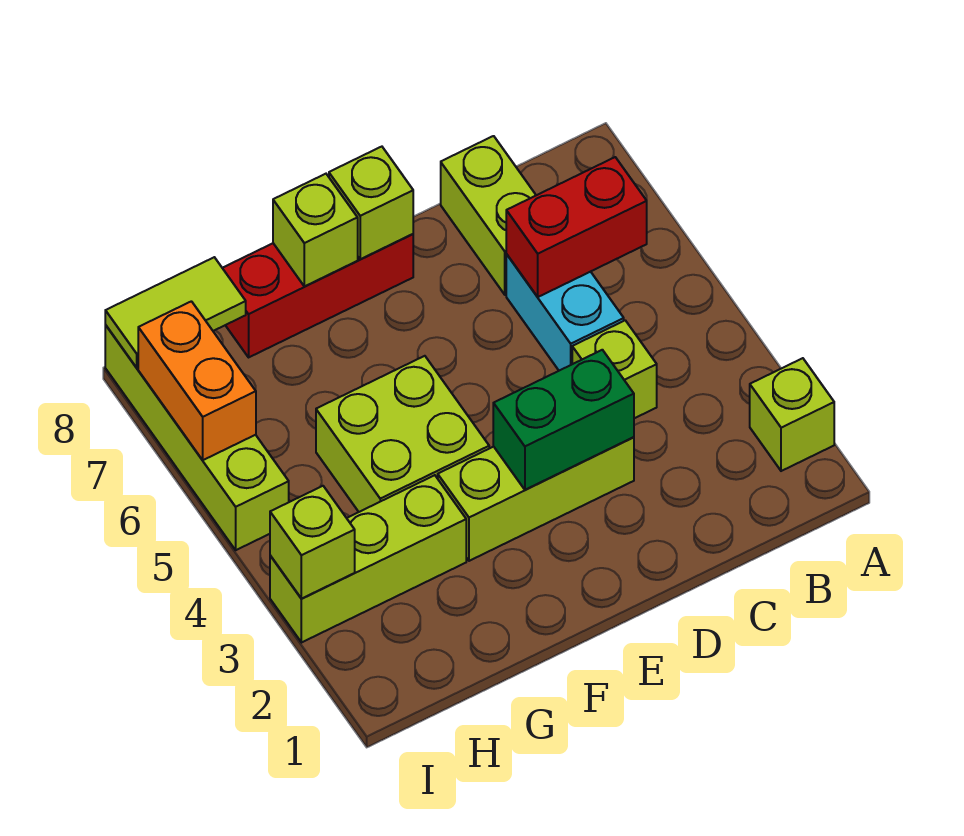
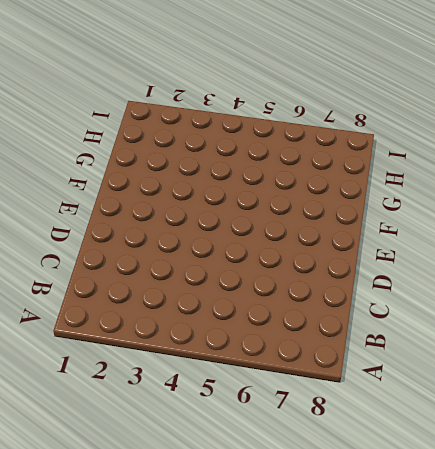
none -> lime 1x1 brick [750,358,834,471]
none -> lime 1x1 brick [572,320,657,418]
none -> cyan 1x2 brick [506,254,624,371]

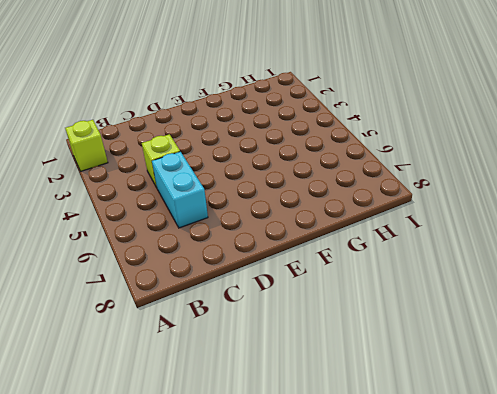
none -> lime 1x2 brick [441,136,536,295]
none -> lime 1x3 brick [438,437,634,561]
none -> red 1x3 brick [223,234,413,357]

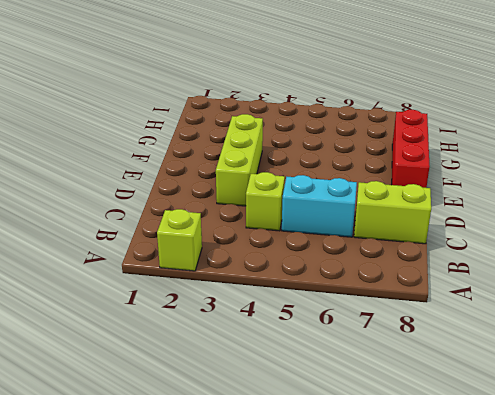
none -> lime 2x2 brick [316,356,489,512]
none -> lime 1x3 brick [270,475,466,643]
none -> lime 1x4 brick [105,325,289,550]

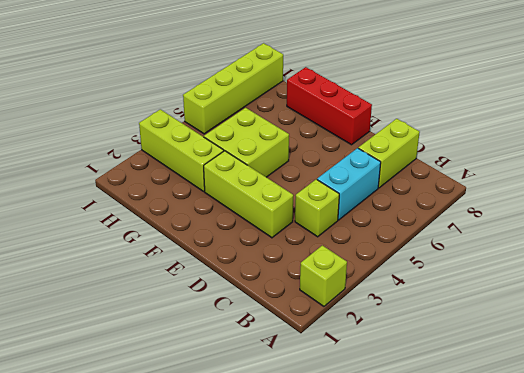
none -> red 1x2 brick [506,157,647,297]
none -> green 1x2 brick [493,350,634,490]
none -> lime 1x1 brick [329,147,413,259]

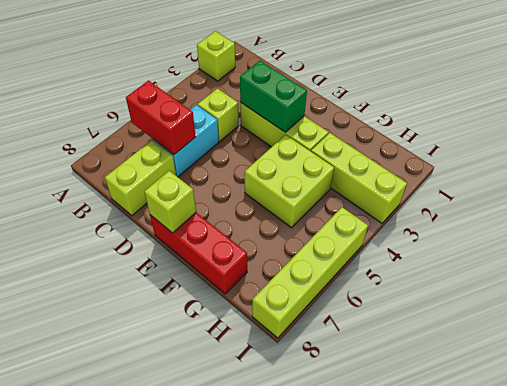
none -> lime 1x1 brick [273,174,358,286]
none -> lime 1x2 tile [105,257,246,368]
none -> lime 1x1 brick [270,486,355,599]

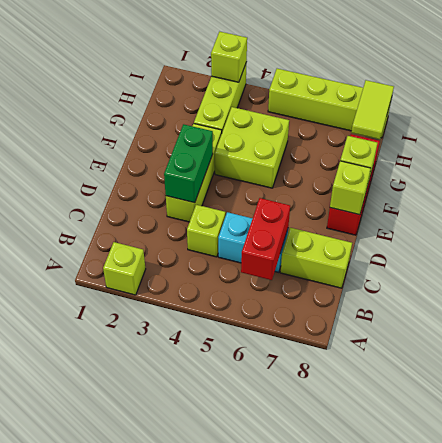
none -> orange 1x2 brick [138,301,256,460]

